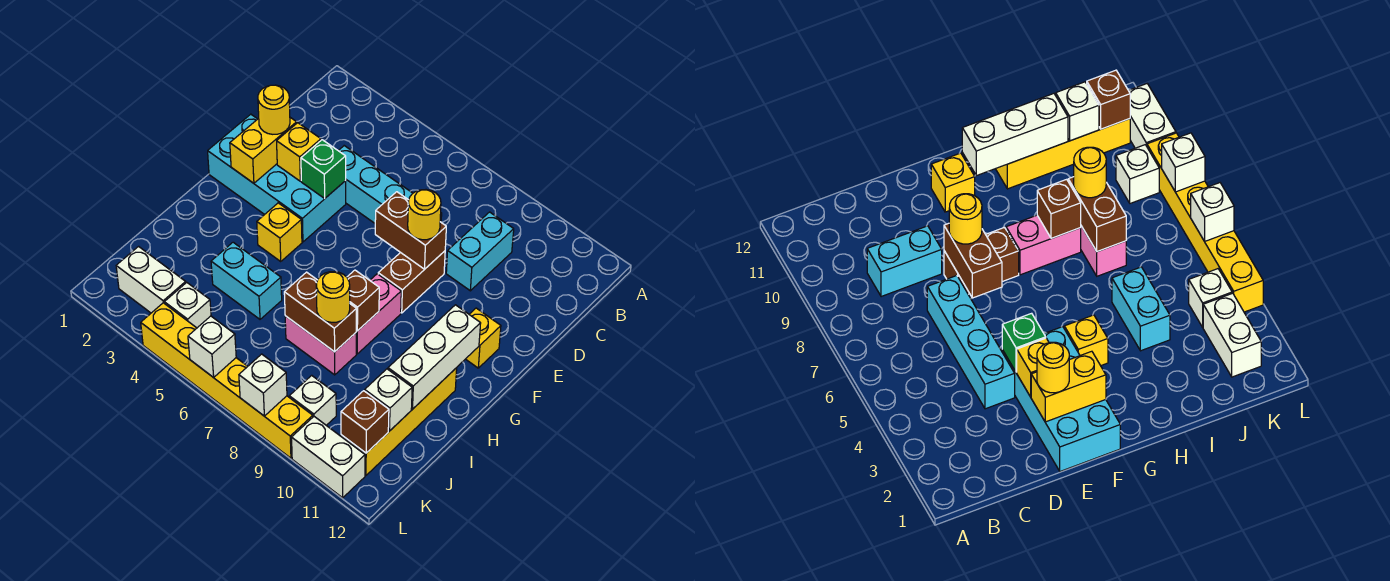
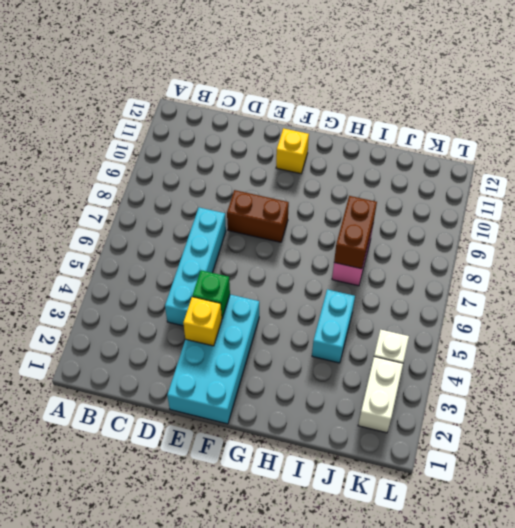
none -> cyan 1x2 brick [446,212,514,291]
none -> yellow 1x1 brick [257,203,302,261]
none -> pink 1x2 brick [356,274,401,354]

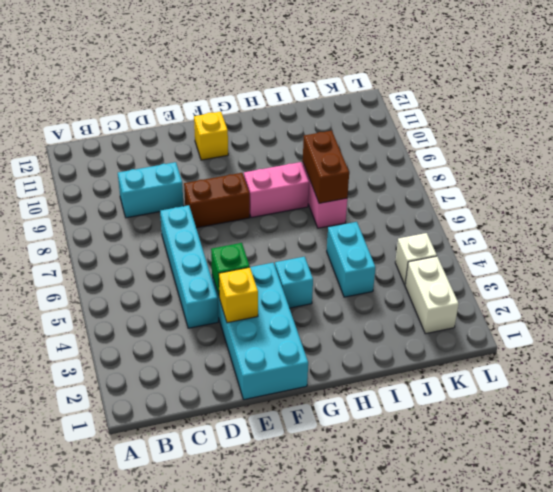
cyan 1x1 brick [275,257,313,308] -> yellow 1x1 brick [257,203,302,261]
none -> yellow 1x4 brick [341,368,457,476]
none -> white 1x1 brick [289,375,336,425]
none -> yellow 1x6 brick [141,303,313,458]

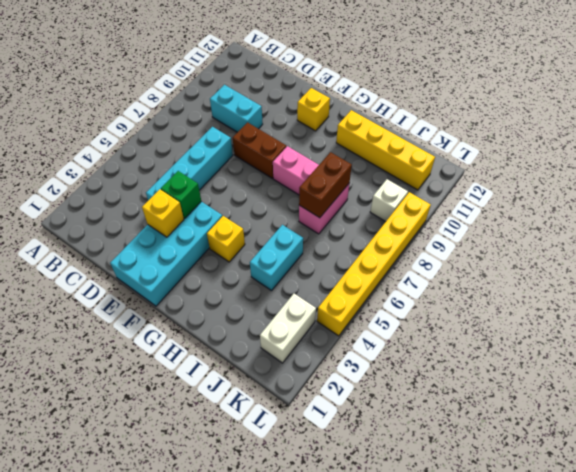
none -> white 1x1 brick [164,282,211,328]
none -> white 1x2 brick [292,417,365,498]
none -> yellow 1x2 brick [230,118,297,183]

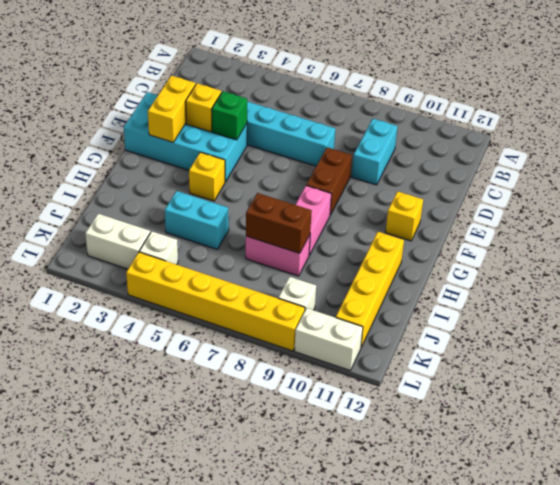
none -> brown 1x2 brick [375,192,446,269]
none -> white 1x3 brick [388,305,481,409]
none -> brown 1x1 brick [347,270,379,331]

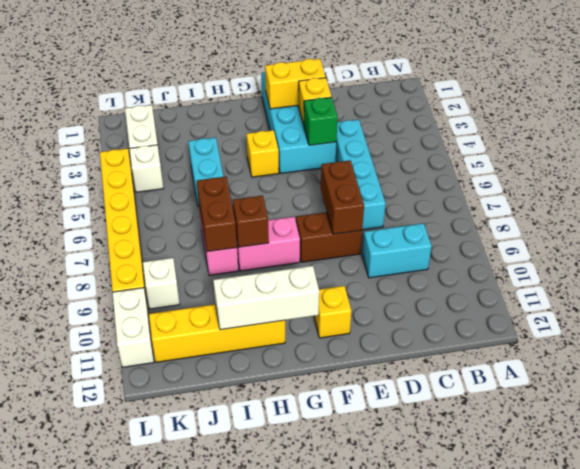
none -> white 1x1 brick [365,369,412,431]
none -> brown 1x1 brick [341,391,389,453]
none -> white 1x1 brick [188,316,236,378]

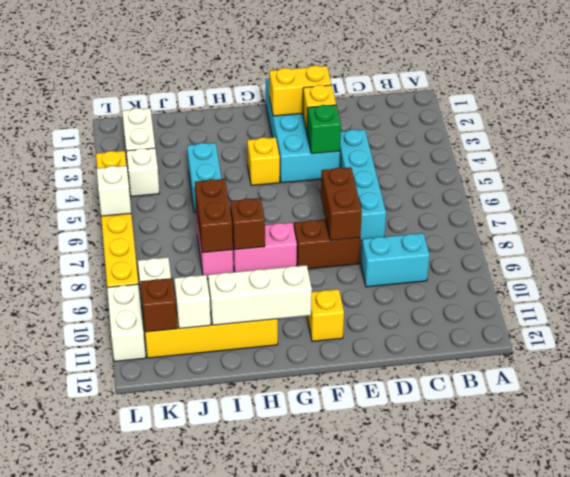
none -> white 1x1 brick [239,354,287,416]
none -> yellow 1x1 round brick [258,85,290,134]
none -> yellow 1x1 round brick [408,190,441,240]

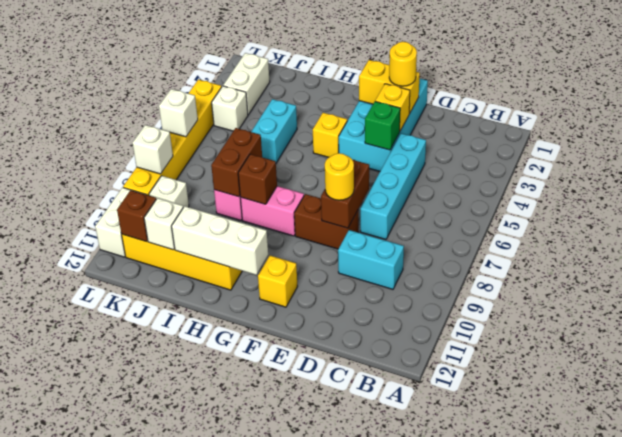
none -> yellow 1x1 round brick [316,272,350,322]

